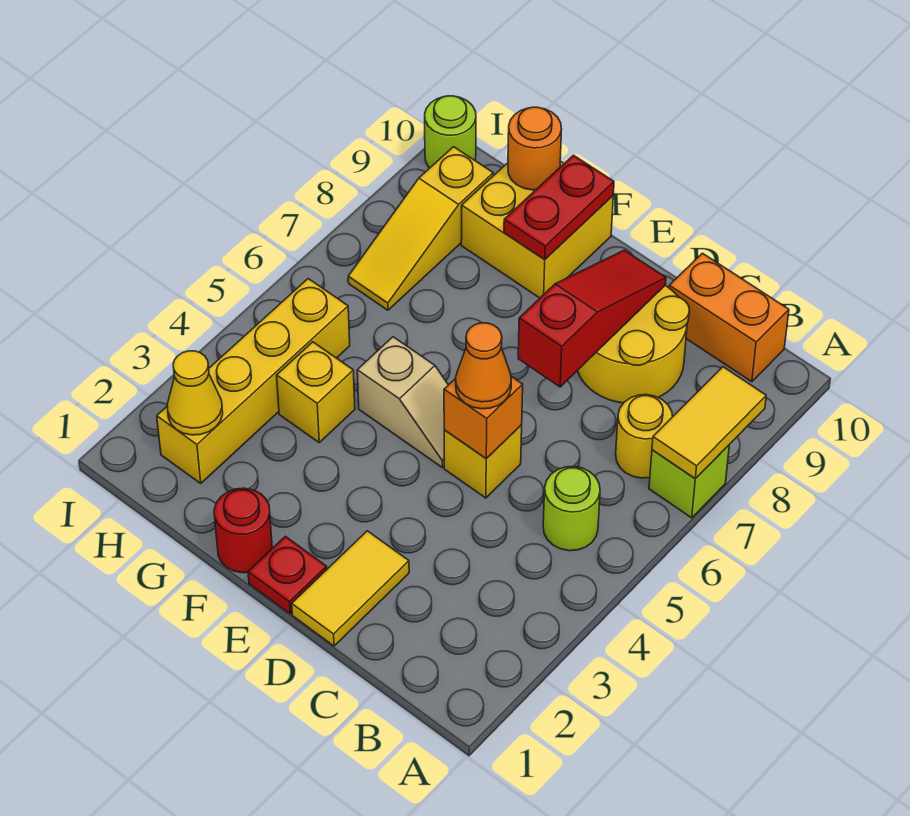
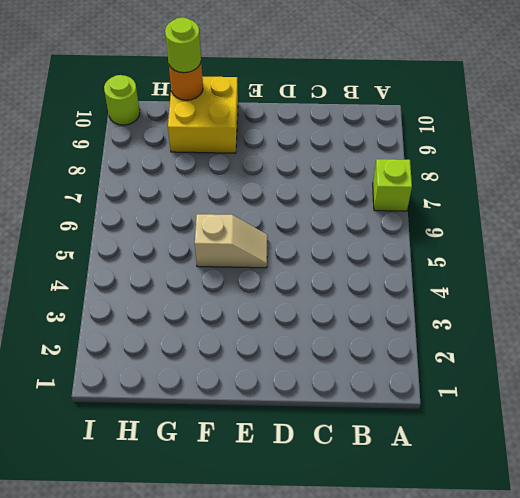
lime 1x1 round brick [165,17,201,73] -> lime 1x1 round brick moved to [543,466,600,551]
none -> yellow 1x1 round brick [616,395,673,478]
none -> orange 1x2 brick [669,253,789,382]
none -> yellow 2x2 round brick [577,286,689,403]

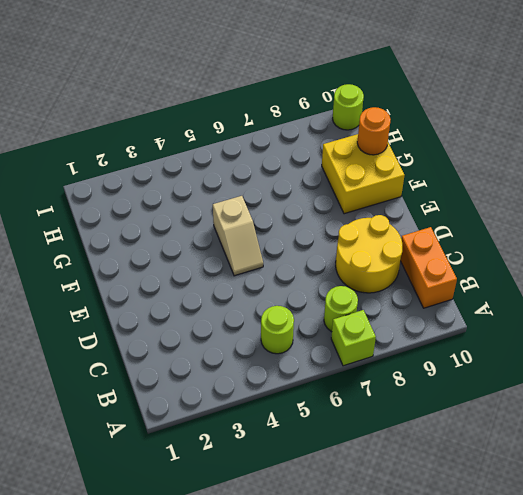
lime 1x1 round brick [324,286,358,332] -> yellow 1x1 round brick [616,395,673,478]
none -> yellow 1x2 tile [292,531,409,646]
none -> yellow 1x1 brick [444,425,522,498]
none -> red 1x1 plate [248,536,327,614]

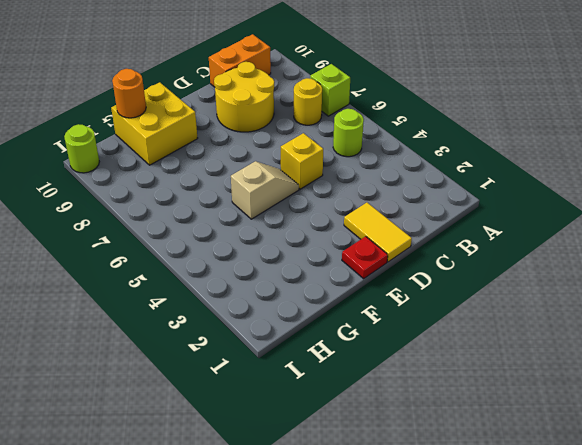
none -> red 1x1 round brick [214,488,272,573]
none -> yellow 1x1 brick [277,342,355,442]
none -> yellow 1x4 brick [157,279,350,483]

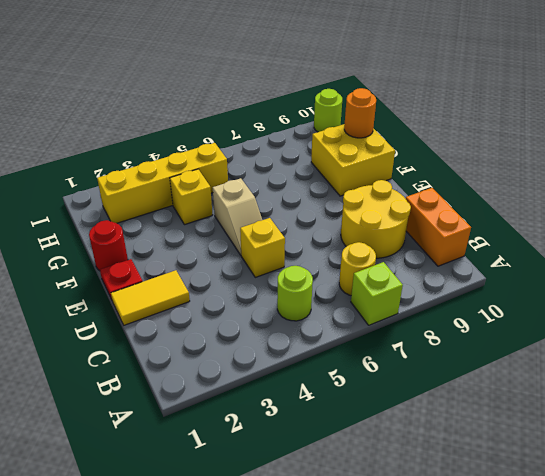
none -> yellow 1x3 slope [348,147,493,310]
none -> yellow 1x2 tile [652,367,766,479]
none -> orange 1x1 brick [444,376,523,459]

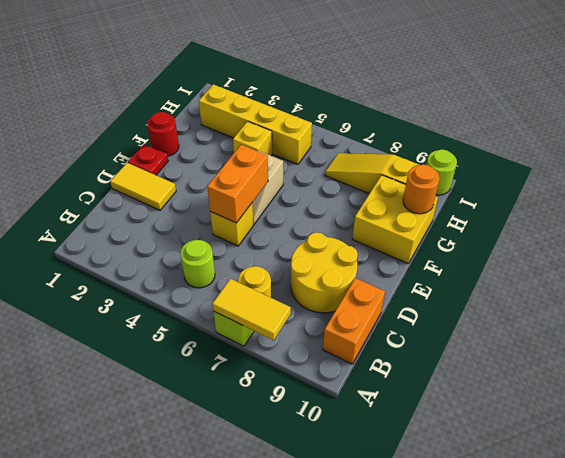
orange 1x2 brick [207,145,268,223] -> orange 1x1 brick [444,376,523,459]
none -> red 1x3 slope [518,250,666,387]
none -> red 1x2 plate [504,155,614,260]
none -> yellow 1x1 cone [167,351,223,435]

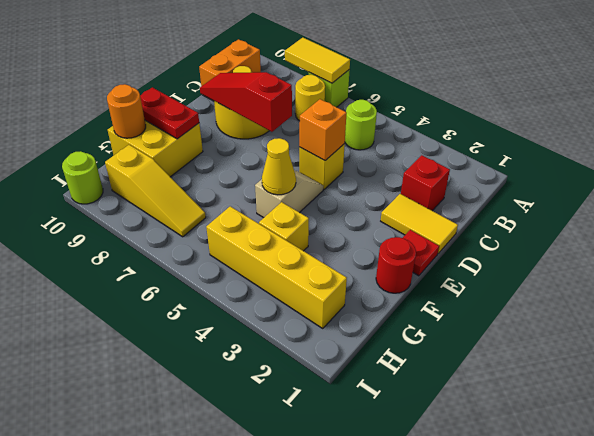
red 1x1 brick [401,155,450,211] -> none
yellow 1x1 cone [262,138,296,195] -> yellow 1x1 cone moved to [167,351,223,435]
none -> orange 1x1 cone [456,323,511,409]

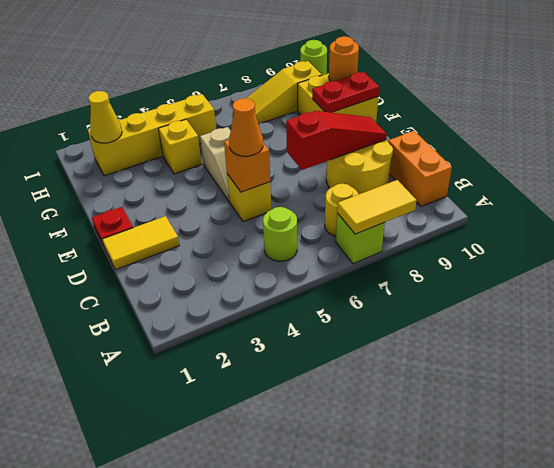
none -> red 1x1 round brick [214,488,272,573]

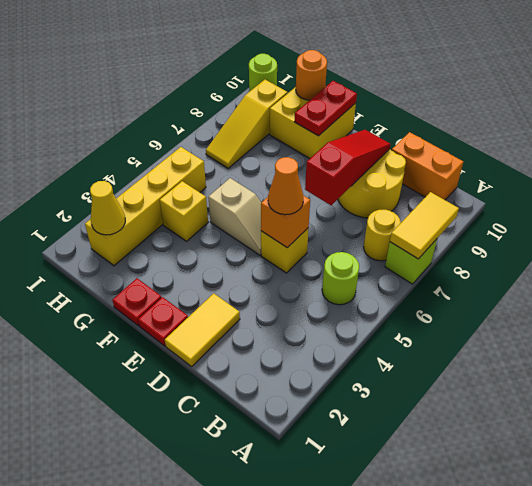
red 1x1 plate [112,278,162,326] -> red 1x1 round brick [214,488,272,573]

